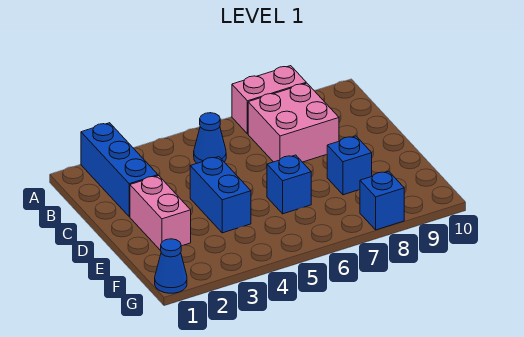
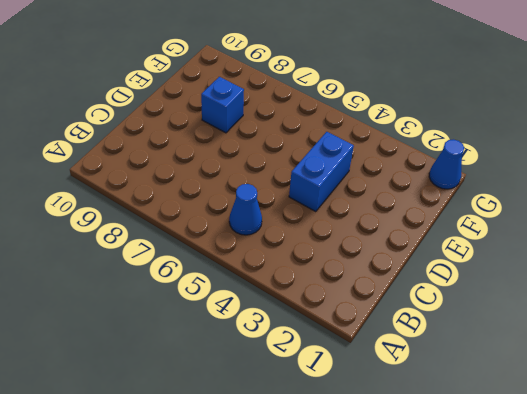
none -> blue 1x3 brick [81,123,158,217]
none -> pink 1x2 brick [232,66,306,134]

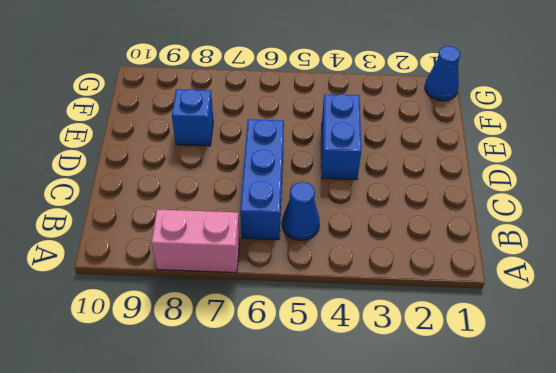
blue 1x3 brick [240,119,284,240] -> blue 1x3 brick moved to [81,123,158,217]
none -> pink 2x2 brick [248,83,339,162]
none -> pink 1x2 brick [130,176,191,251]

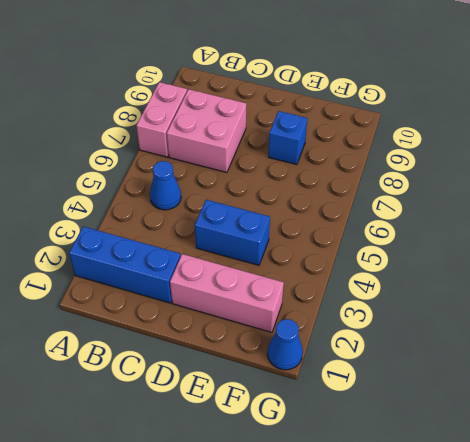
pink 1x3 brick [170,254,284,332] -> pink 1x2 brick [130,176,191,251]
none -> blue 1x1 brick [267,155,311,214]
none -> blue 1x1 brick [360,171,404,230]

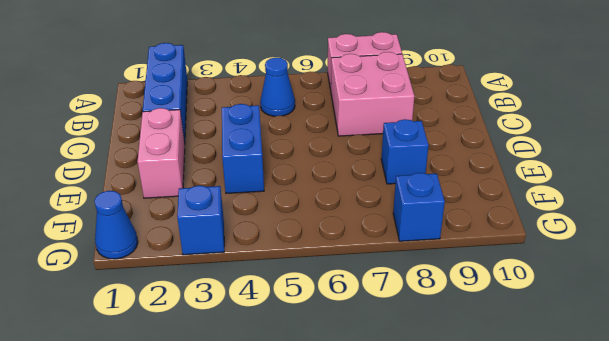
blue 1x1 brick [177,185,224,255] -> blue 1x1 brick moved to [267,155,311,214]

